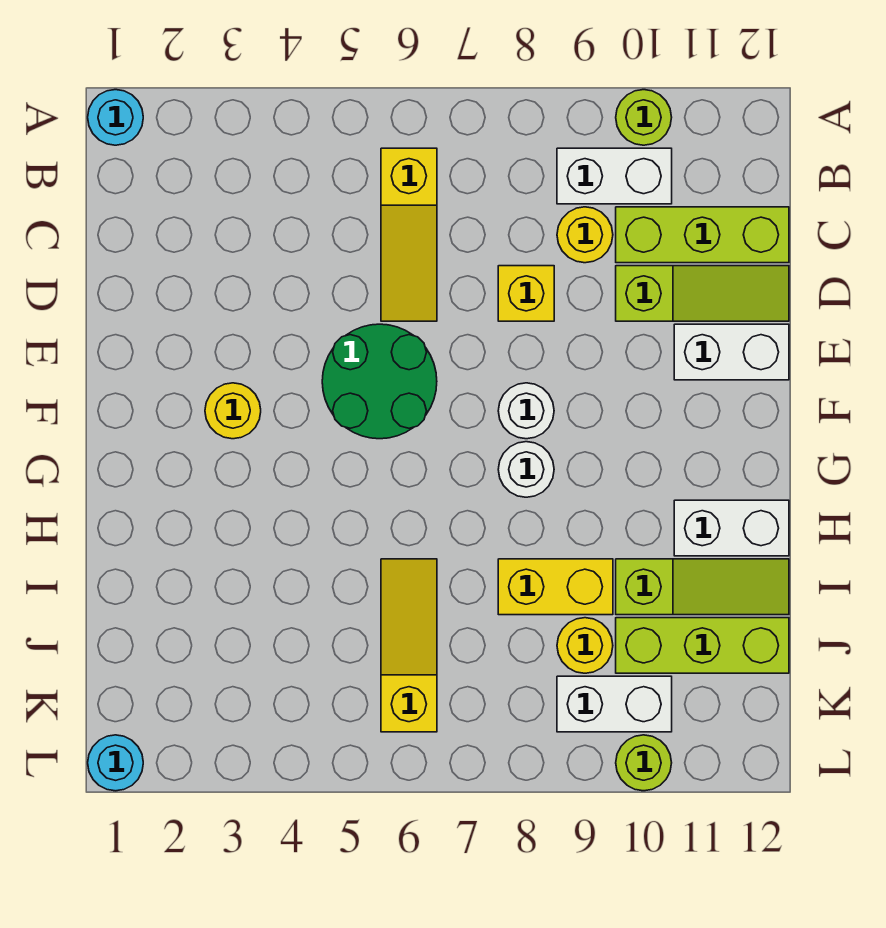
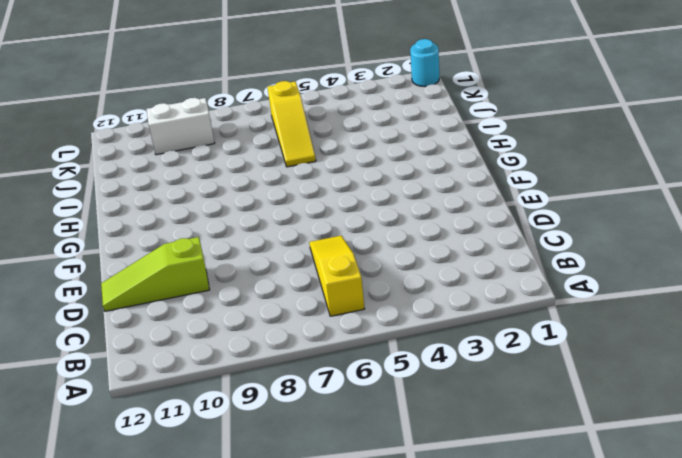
none -> cyan 1x1 round brick [88,90,143,145]
none -> lime 1x1 round brick [616,90,672,145]
none -> white 1x2 brick [557,148,672,204]

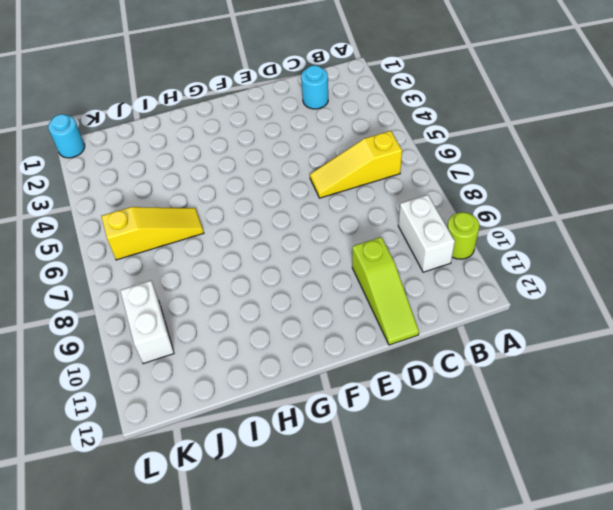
cyan 1x1 round brick [301,65,328,109] -> cyan 1x1 round brick moved to [88,90,143,145]
none -> yellow 1x1 round brick [557,207,613,263]
none -> lime 1x3 brick [616,207,789,263]
none -> yellow 1x1 brick [498,266,554,321]

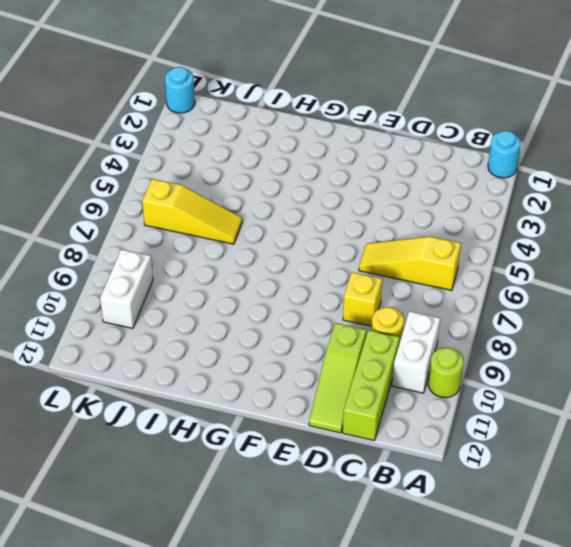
none -> green 2x2 round brick [322,324,437,439]
none -> white 1x2 brick [674,324,789,380]
none -> yellow 1x1 round brick [205,383,261,439]

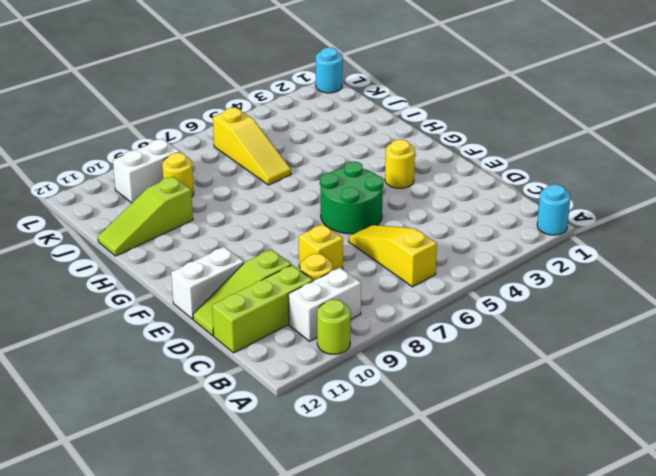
none -> white 1x1 round brick [498,383,554,439]
none -> white 1x1 round brick [498,442,554,497]
none -> white 1x2 brick [674,500,789,556]

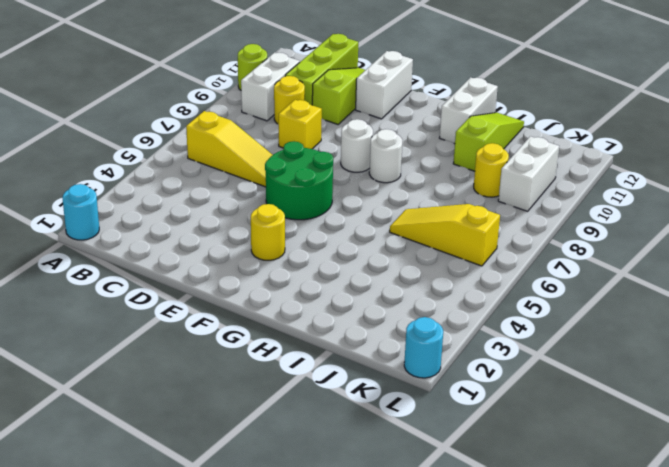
none -> yellow 1x2 brick [498,559,613,615]
none -> lime 1x3 brick [616,618,789,673]
none -> lime 1x1 round brick [616,735,672,791]

